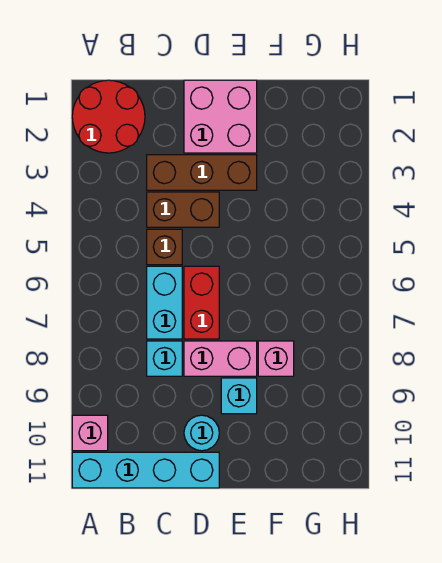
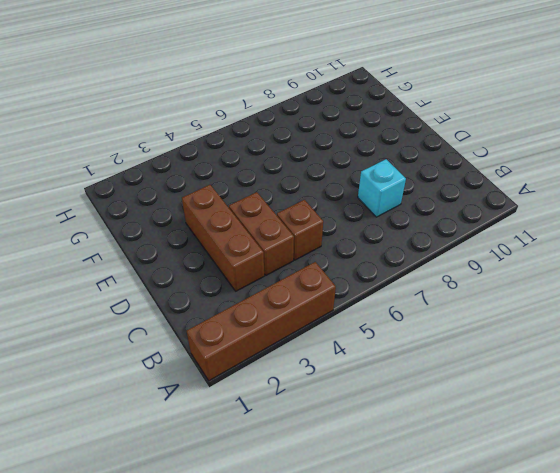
brown 1x4 brick [187,262,336,381] -> red 2x2 round brick [72,80,145,153]
none -> pink 1x1 brick [72,415,108,451]
none -> cyan 1x4 brick [72,452,219,488]
none -> cyan 1x2 brick [147,266,182,339]

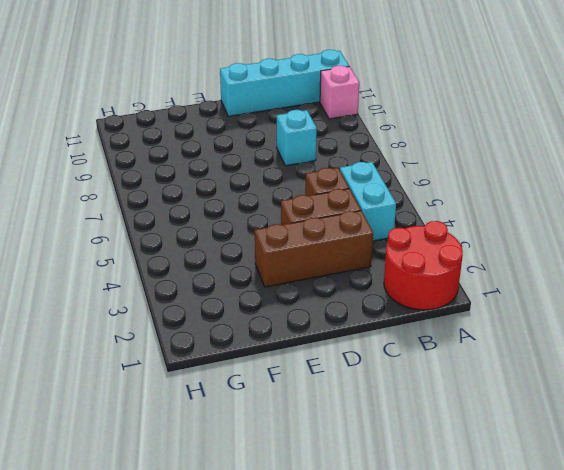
cyan 1x2 brick [340,162,396,241] -> cyan 1x2 brick moved to [147,266,182,339]
none -> pink 2x2 brick [184,80,257,153]
none -> red 1x2 brick [184,266,219,339]
none -> pink 1x2 brick [184,341,257,376]

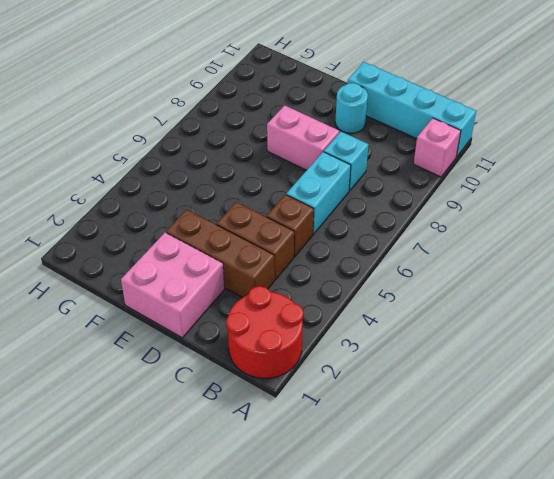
none -> red 1x2 brick [184,266,219,339]
none -> cyan 1x1 brick [221,378,257,414]
none -> pink 1x1 brick [258,341,294,376]

